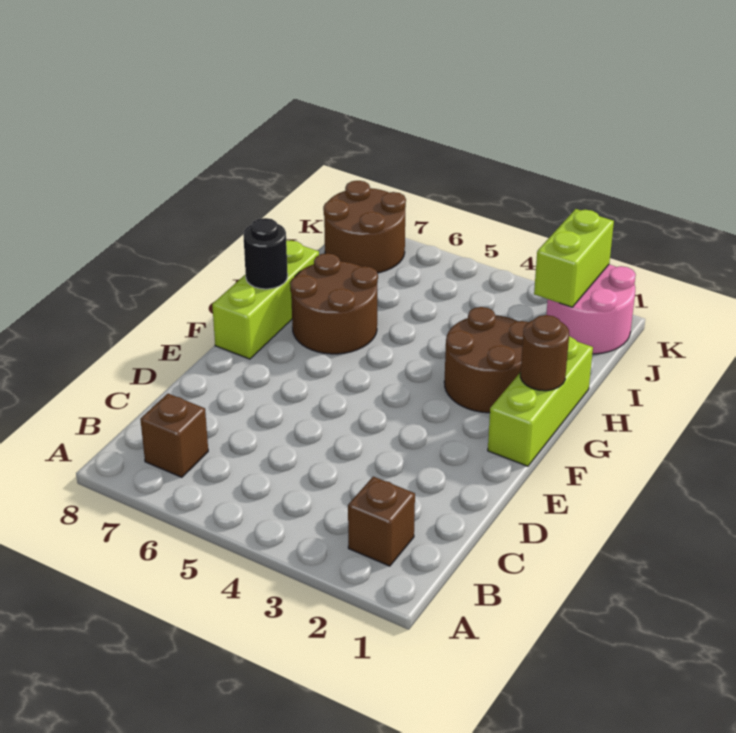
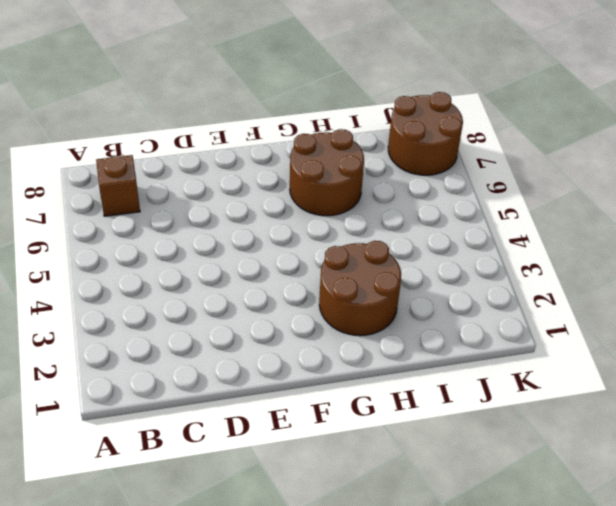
none -> brown 1x1 brick [348,477,415,566]
none -> lime 1x3 brick [488,336,593,466]

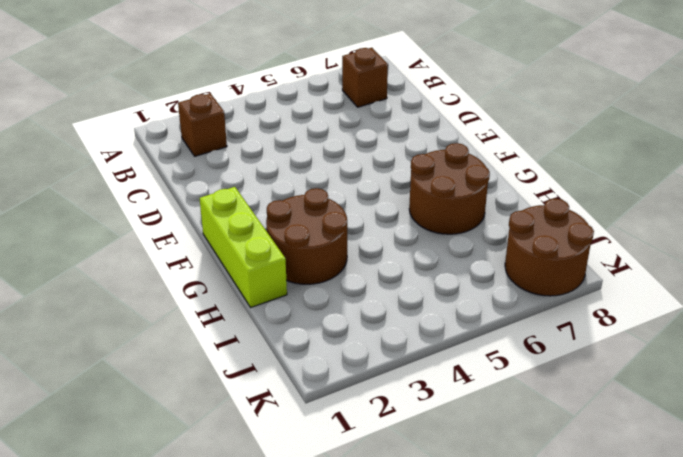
none -> lime 1x3 brick [212,240,319,359]
none -> pink 2x2 round brick [546,264,636,354]

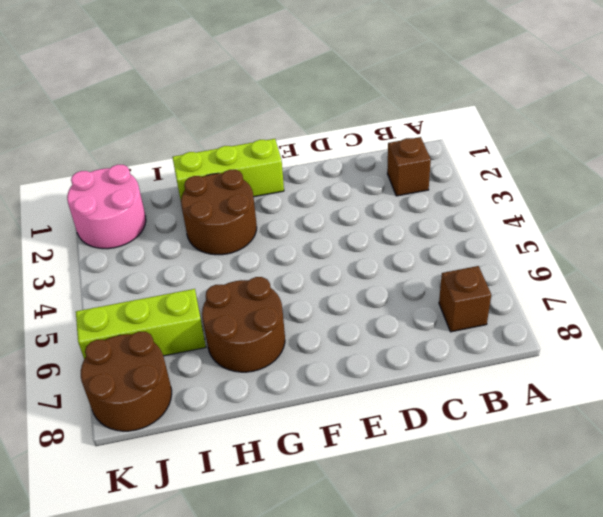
lime 1x3 brick [76,289,206,359] -> lime 1x3 brick moved to [212,240,319,359]
none -> brown 1x1 round brick [520,315,569,391]
none -> black 1x1 round brick [243,218,288,289]

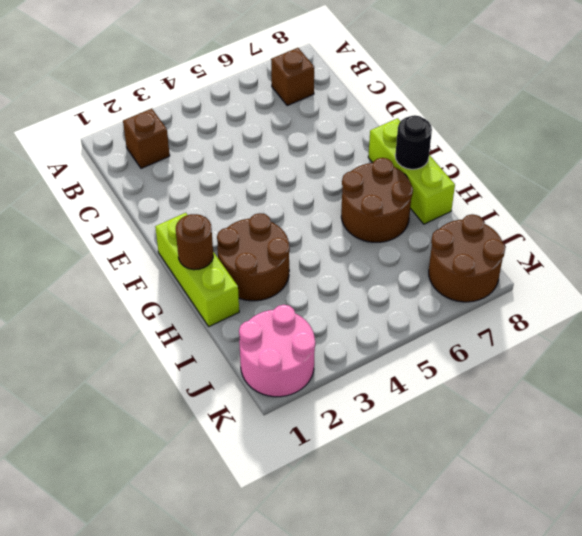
none -> lime 1x2 brick [534,209,614,307]

